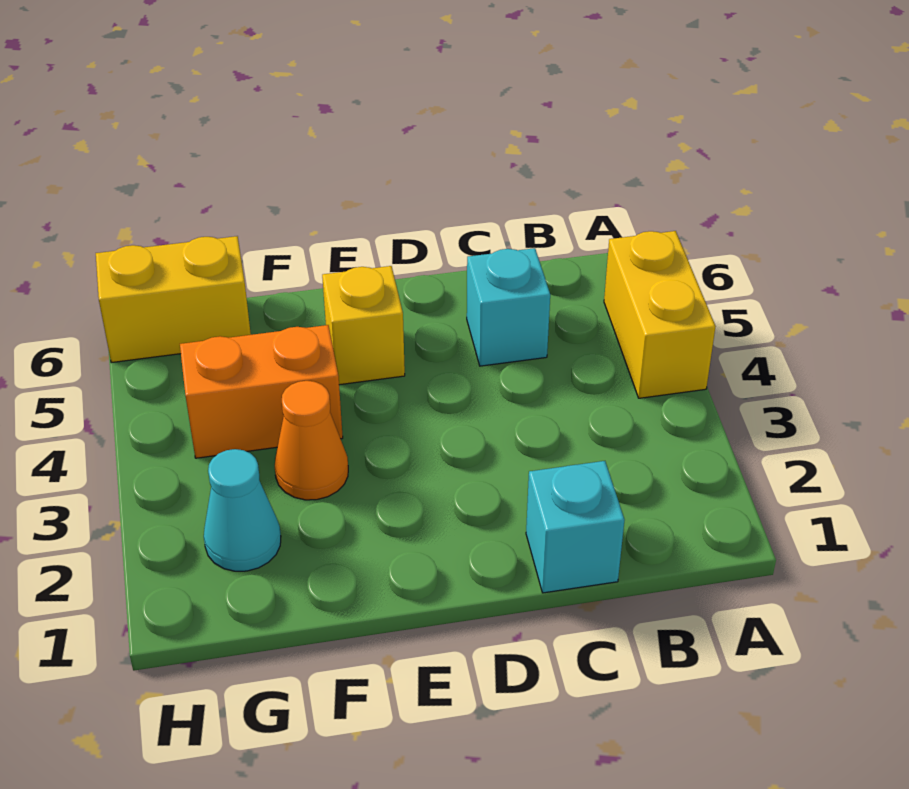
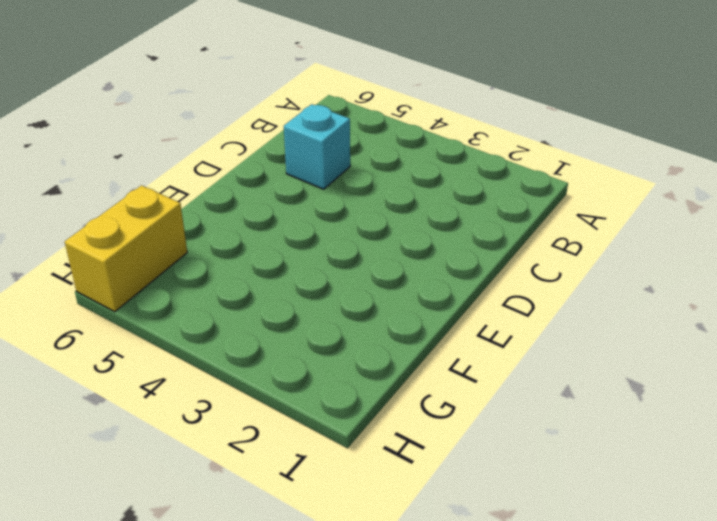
none -> yellow 1x2 brick [604,231,716,398]
none -> cyan 1x1 brick [526,461,624,593]

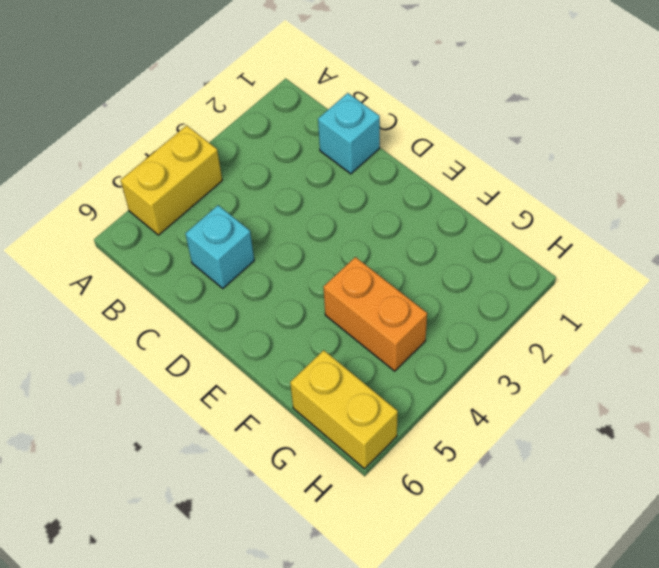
none -> yellow 1x1 brick [322,266,405,385]
none -> orange 1x1 cone [275,381,348,500]

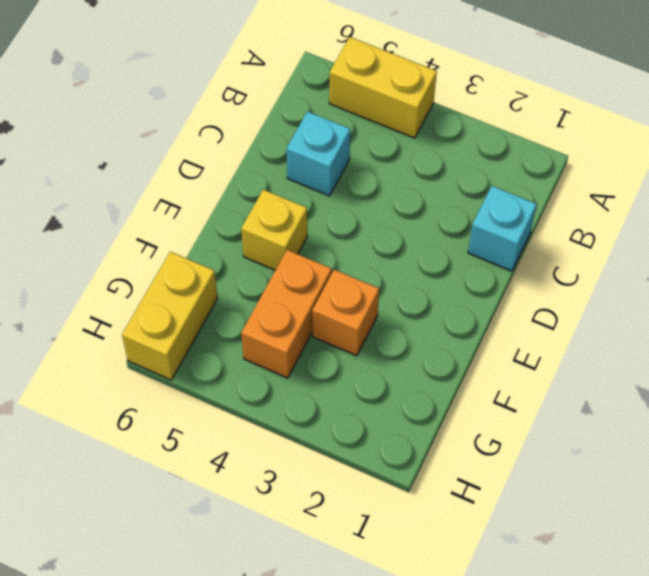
orange 1x1 brick [312,270,379,356] -> orange 1x1 cone [275,381,348,500]
none -> cyan 1x1 cone [204,449,281,571]

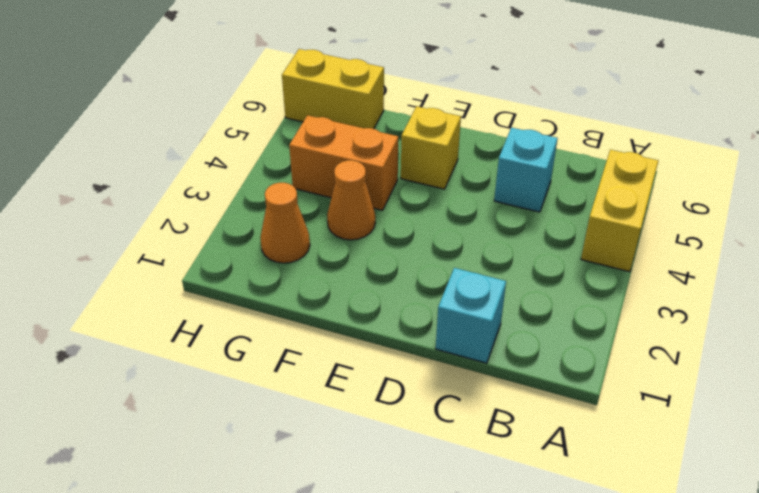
orange 1x1 cone [260,183,310,263] -> cyan 1x1 cone [204,449,281,571]

